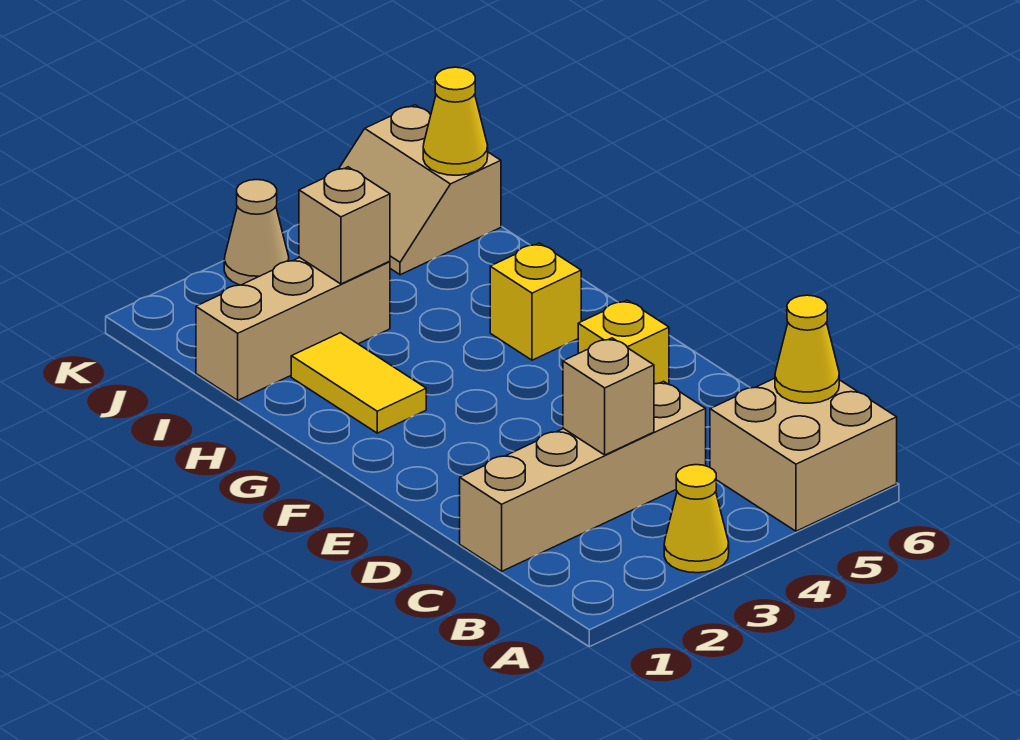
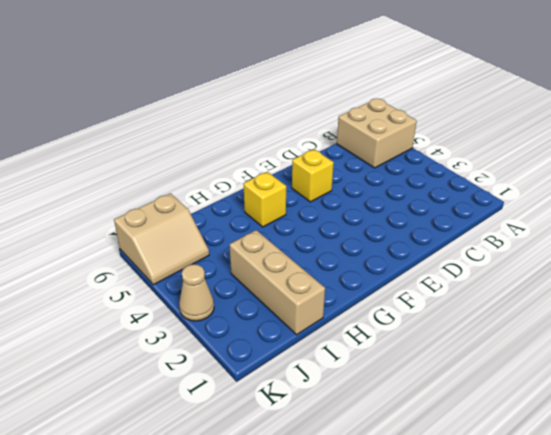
none -> yellow 1x1 cone [664,465,729,573]
none -> tan 1x4 brick [460,381,706,571]
none -> yellow 1x2 tile [291,333,426,433]

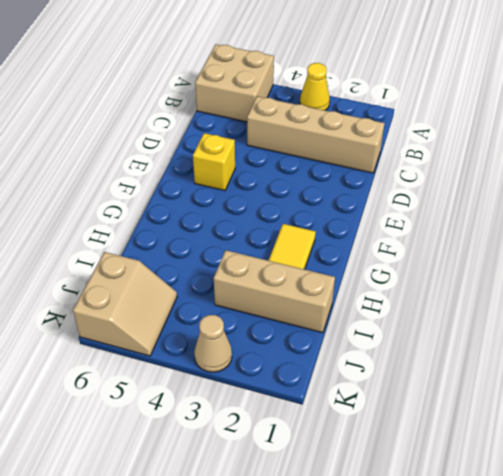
none -> yellow 1x1 brick [490,243,581,360]
none -> yellow 1x1 cone [775,295,839,403]
none -> tan 1x1 brick [563,338,654,455]

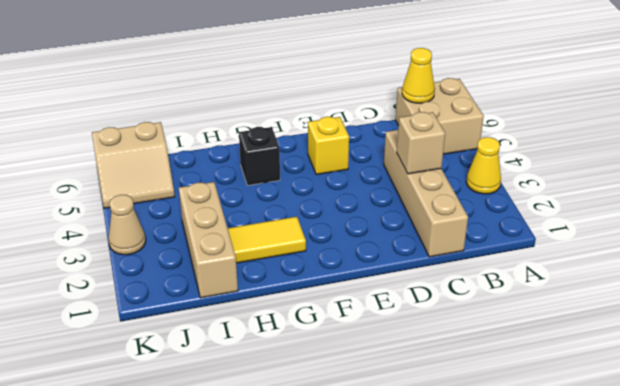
black 1x1 brick [239,127,280,185] -> yellow 1x1 brick [490,243,581,360]
none -> tan 1x1 brick [299,167,390,284]
none -> yellow 1x1 cone [423,67,488,175]

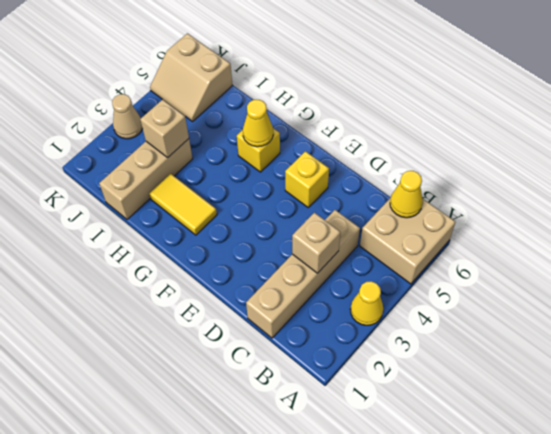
yellow 1x1 cone [243,100,273,147] -> yellow 1x1 cone moved to [423,67,488,175]

